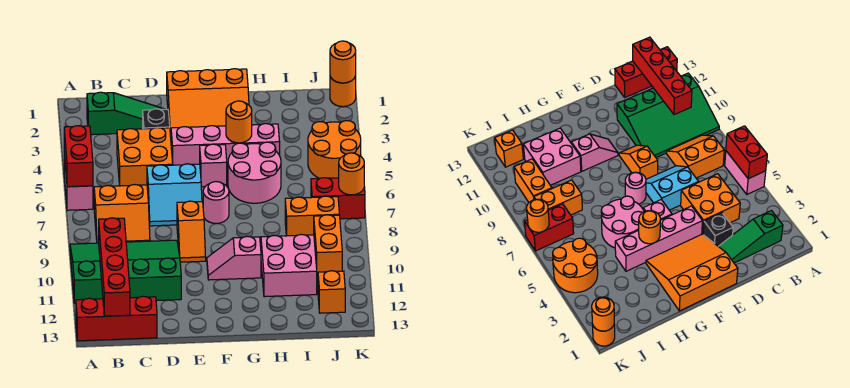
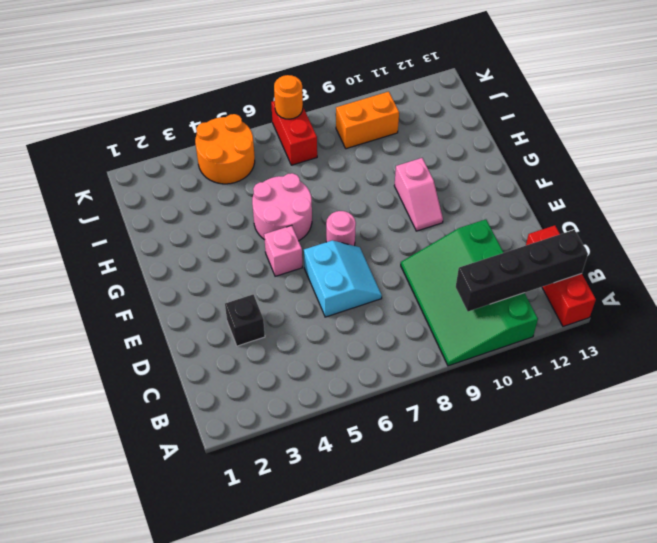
black 1x4 brick [456,230,588,311] -> red 1x4 brick [99,218,130,316]
none -> pink 1x2 brick [64,154,93,210]
none -> green 1x3 slope [87,92,163,135]
none -> orange 2x2 slope [94,185,150,243]

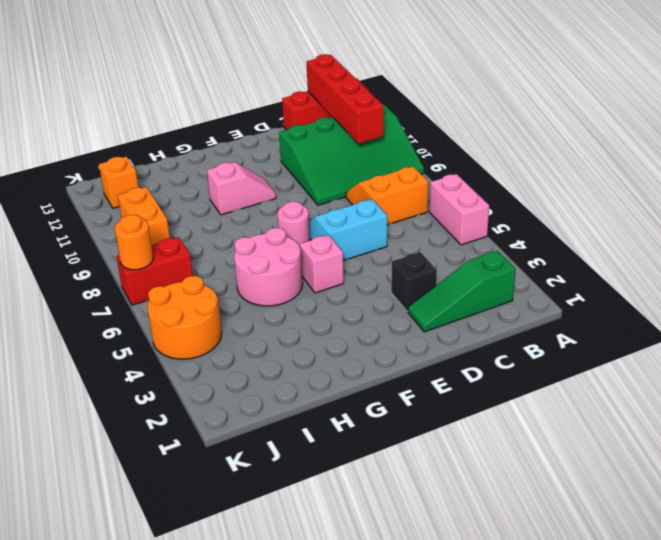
none -> orange 2x2 brick [117,128,173,186]
none -> orange 3x3 slope [167,69,249,136]
none -> pink 1x4 brick [171,124,280,167]

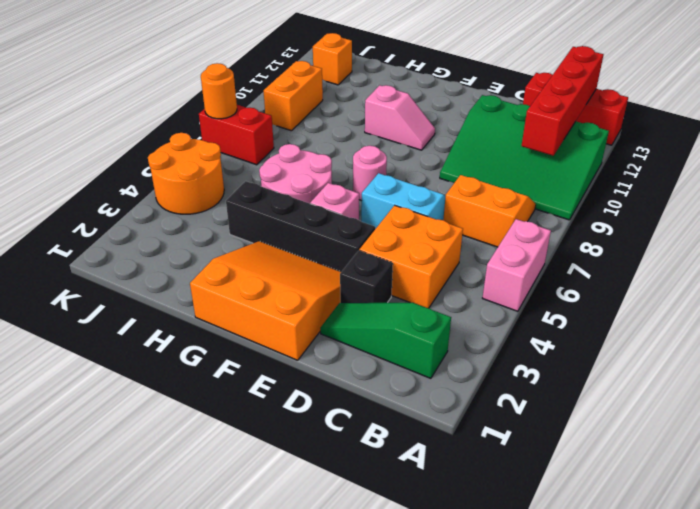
black 1x4 brick [226,181,375,272] -> pink 1x4 brick [171,124,280,167]
none -> orange 1x2 slope [177,201,206,262]
none -> pink 2x2 brick [261,234,317,297]
none -> orange 1x2 brick [285,196,339,236]

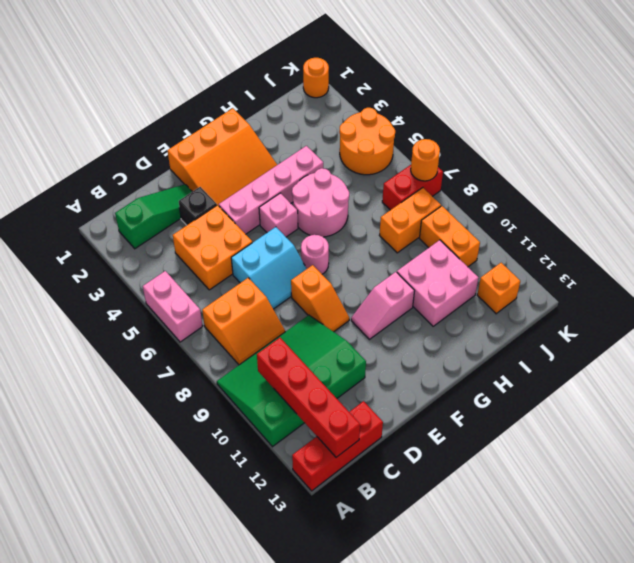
none -> red 1x2 brick [64,126,93,187]
none -> orange 1x1 round brick [226,101,252,143]
none -> orange 1x1 round brick [330,41,356,83]

